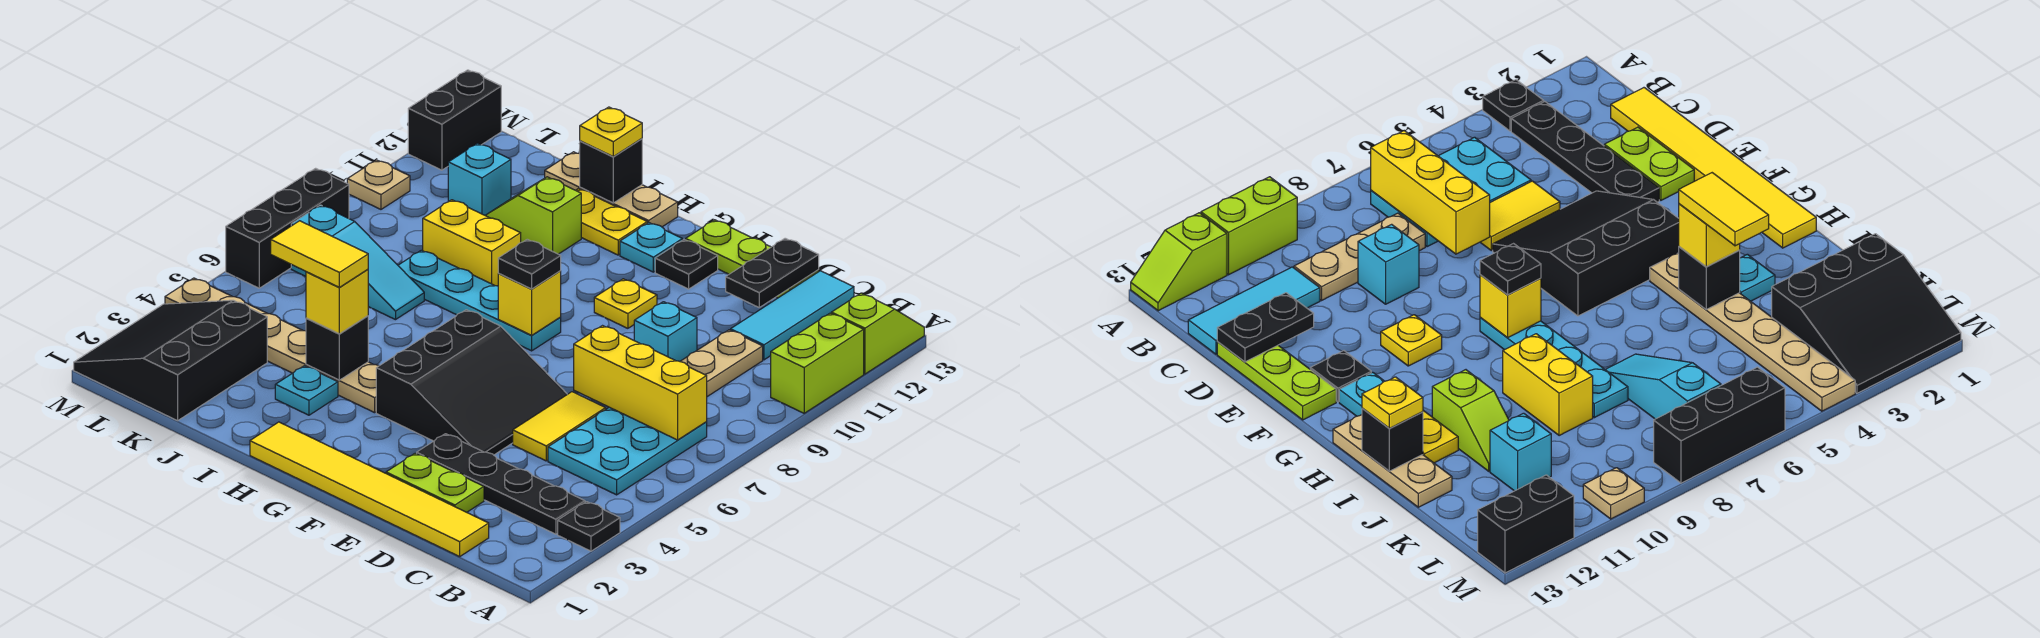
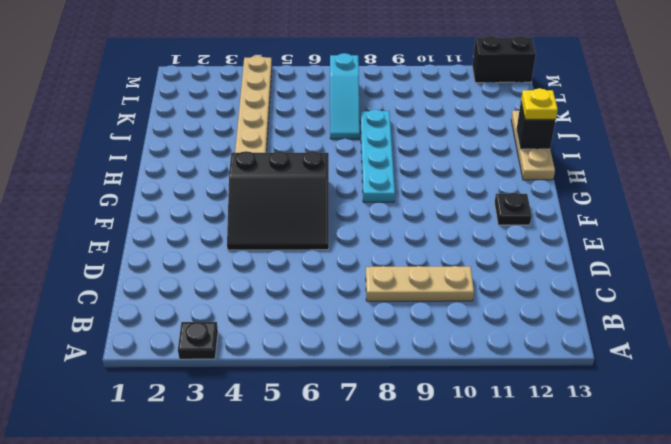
none -> lime 1x2 brick [771,313,864,413]
none -> lime 1x2 slope [831,293,924,374]
none -> black 1x4 plate [417,434,585,534]
none -> cyan 2x3 plate [548,407,707,495]

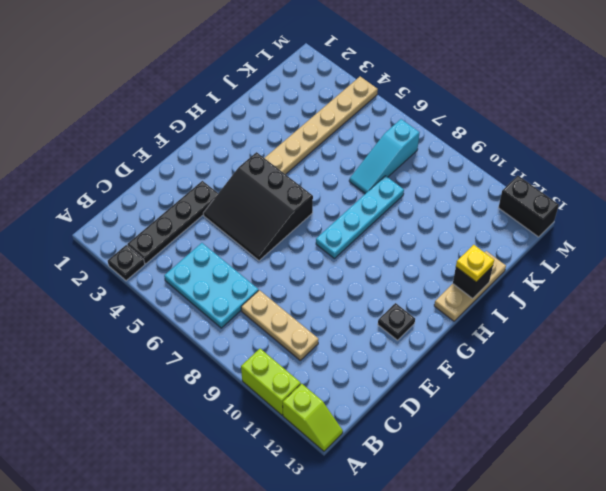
none -> yellow 1x6 tile [250,422,489,557]
none -> cyan 1x3 tile [731,271,854,360]
none -> lime 1x2 plate [386,453,484,512]
none -> yellow 1x2 tile [513,392,606,461]

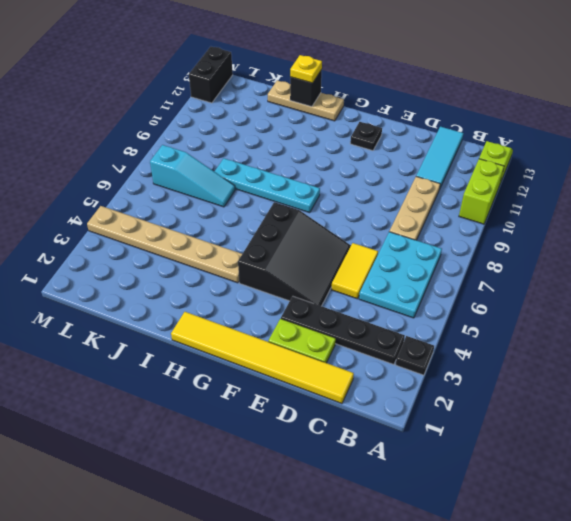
none -> cyan 1x1 brick [634,302,697,361]
none -> lime 1x3 plate [686,220,819,298]
none -> yellow 1x1 plate [594,279,657,328]
none -> cyan 1x1 plate [620,223,682,272]

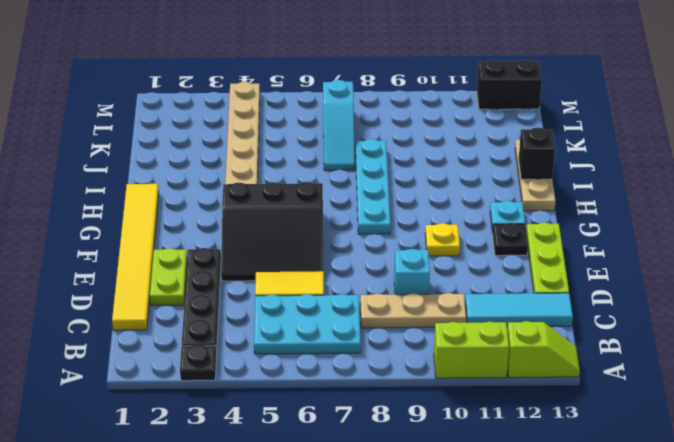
none -> yellow 1x2 plate [576,189,647,255]
none -> cyan 1x1 plate [275,366,338,415]
none -> yellow 1x2 brick [423,200,521,286]
none -> lime 1x2 slope [485,177,581,254]

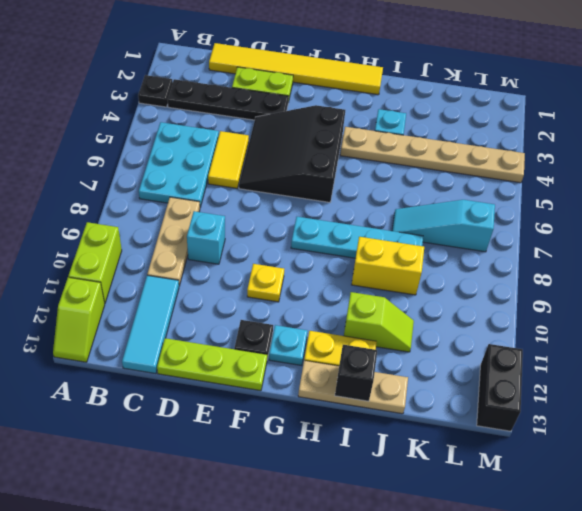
none -> black 3x3 slope [74,300,267,421]
none -> cyan 1x1 brick [448,143,511,215]
none -> black 1x3 brick [226,168,349,288]
none -> tan 1x1 plate [347,160,410,209]

